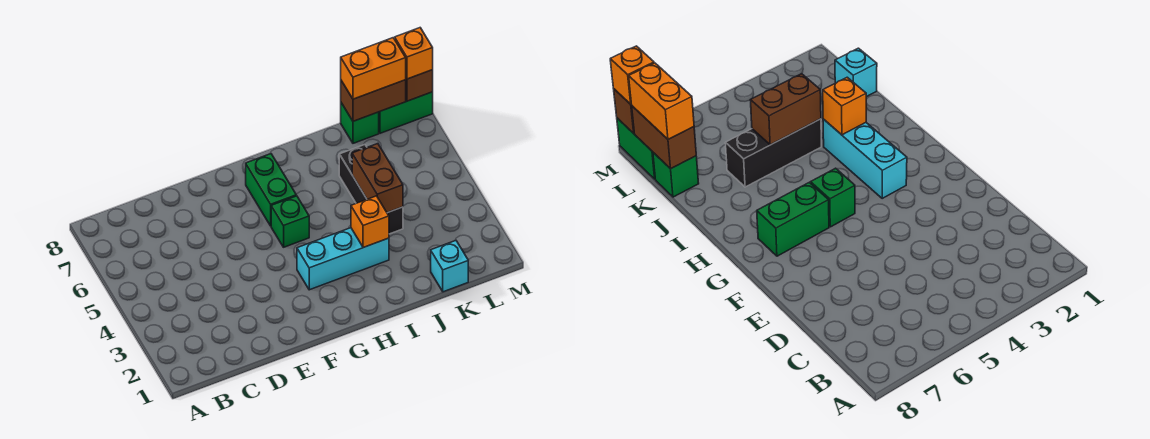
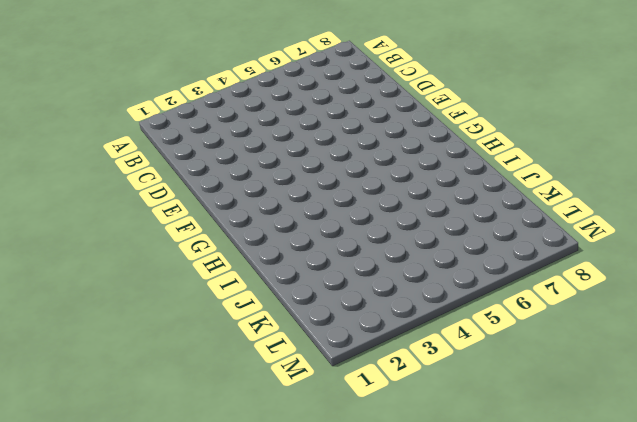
none -> cyan 1x3 brick [297,228,389,290]
none -> green 1x1 brick [271,196,309,247]
none -> green 1x2 brick [246,154,296,226]

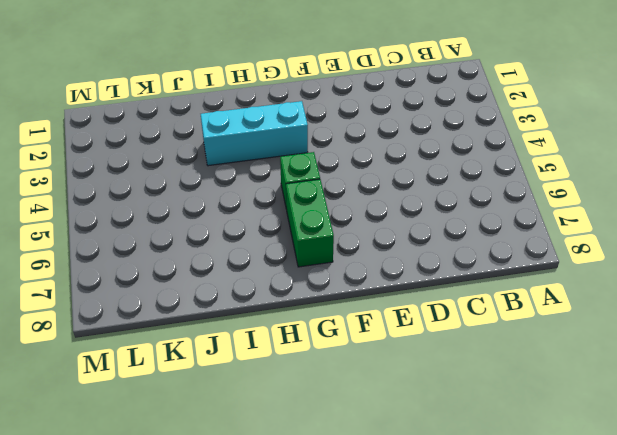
none -> black 1x3 brick [339,145,403,234]
none -> cyan 1x1 brick [431,240,468,292]
none -> green 1x1 brick [341,103,379,143]

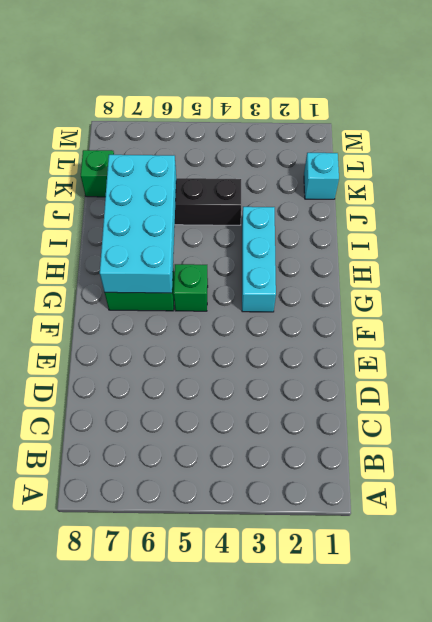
cyan 2x4 brick [100,155,176,293] -> none
none -> green 1x2 brick [379,92,433,133]
none -> orange 1x1 brick [351,196,389,248]
none -> brown 1x2 brick [352,144,403,213]

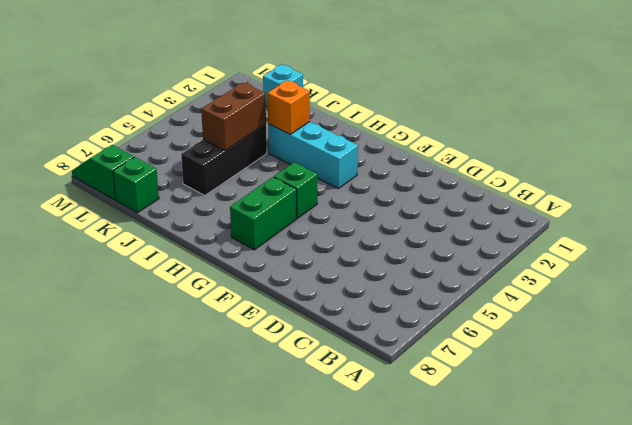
green 1x2 slope [72,145,134,200] -> green 1x2 brick [379,92,433,133]
none -> brown 1x2 brick [341,80,406,121]
none -> brown 1x1 brick [406,70,433,101]
none -> orange 1x2 brick [341,38,406,99]

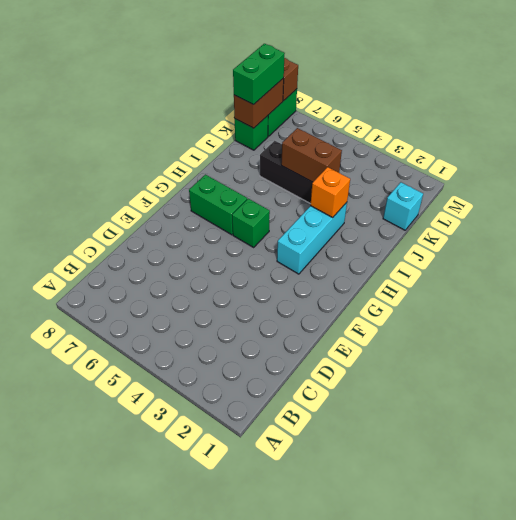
green 1x2 brick [233,44,285,105] -> orange 1x2 brick [341,38,406,99]
none -> orange 1x1 brick [395,28,433,79]

